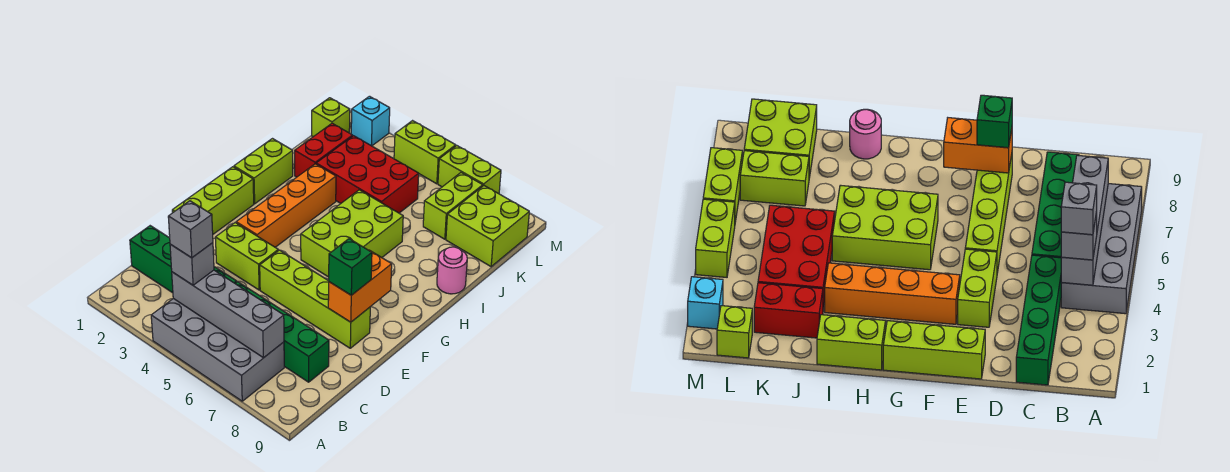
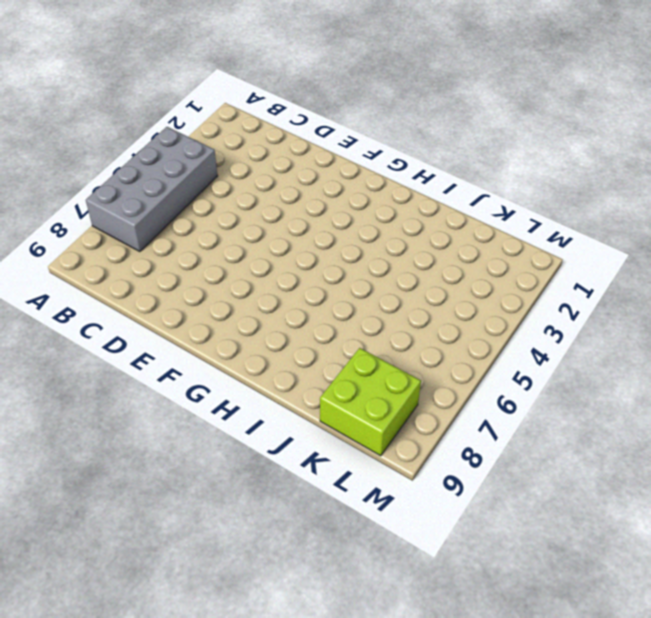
none -> green 1x4 brick [130,226,237,293]
none -> green 1x4 brick [235,282,329,382]
none -> lime 1x3 brick [172,167,254,234]

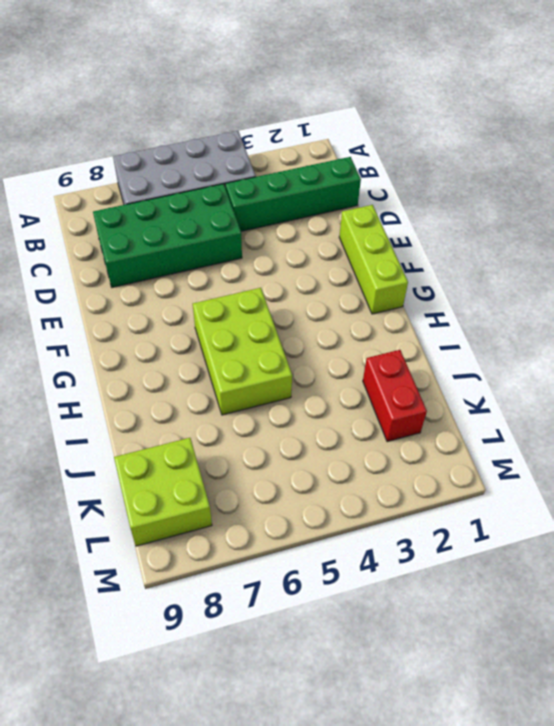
green 2x4 brick [93,184,242,288] -> green 1x4 brick [235,282,329,382]
none -> lime 1x2 brick [215,223,278,290]
none -> lime 1x4 brick [260,250,370,348]
none -> orange 1x4 brick [236,164,336,247]

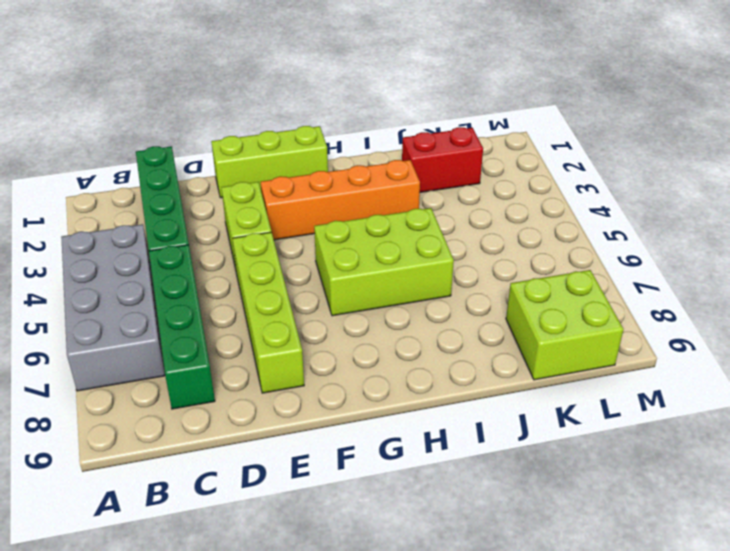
none -> lime 1x2 brick [234,139,293,204]
none -> pink 1x1 round brick [437,247,467,294]
none -> red 2x3 brick [316,136,419,213]

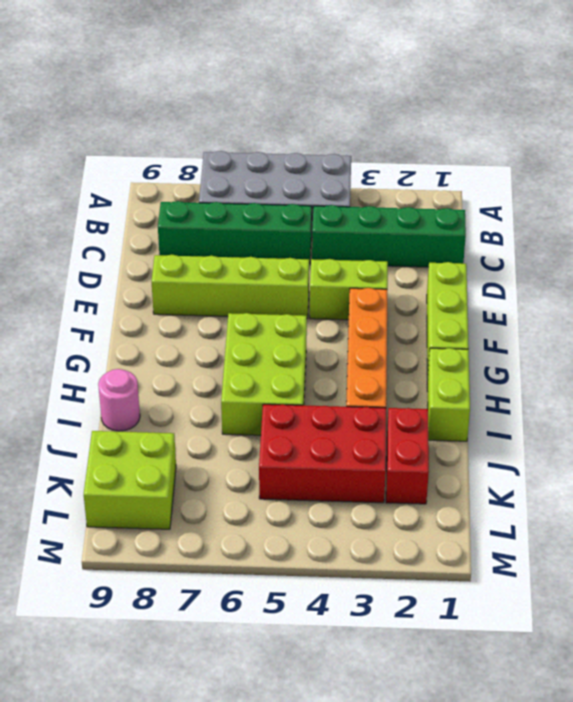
none -> lime 1x2 brick [423,173,483,239]
none -> lime 1x1 brick [312,98,350,137]
none -> cyan 1x1 brick [351,96,390,146]

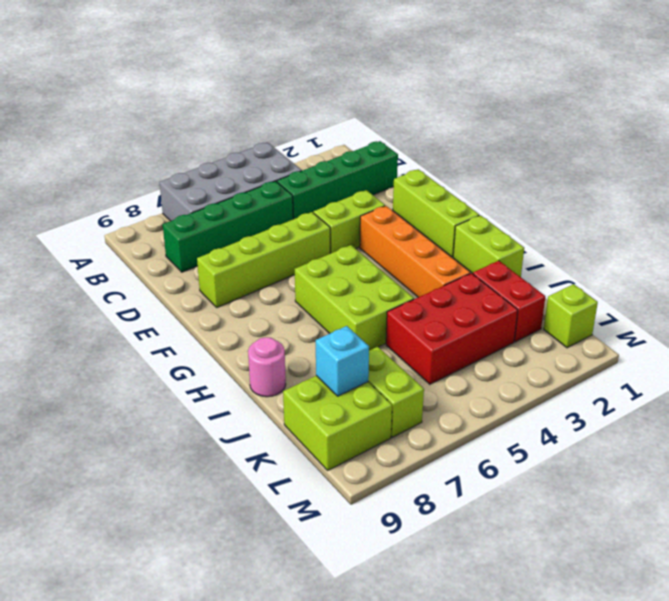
cyan 1x1 brick [316,326,369,396] -> cyan 1x1 brick moved to [351,96,390,146]
none -> lime 1x2 brick [394,121,456,184]
none -> lime 1x2 brick [438,146,501,194]
none -> grey 1x4 brick [172,270,284,358]

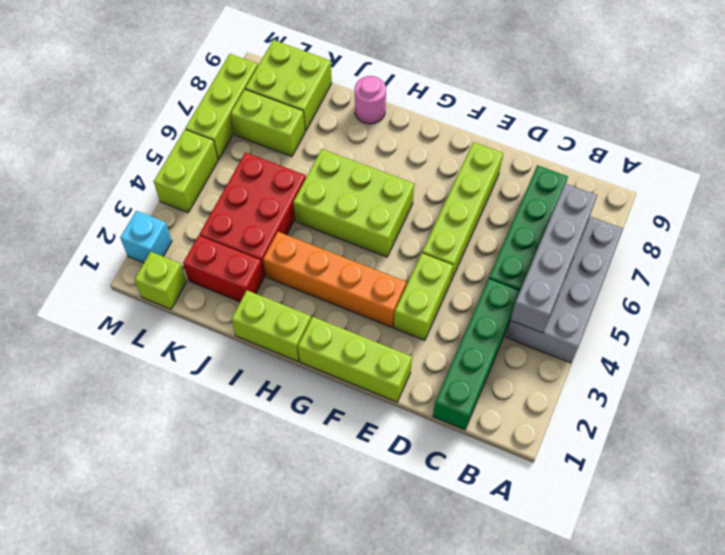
lime 1x3 brick [185,54,258,160] -> lime 1x2 brick [438,146,501,194]
none -> orange 1x2 brick [328,250,392,322]
none -> grey 1x1 brick [170,243,214,285]
none -> green 1x1 brick [329,239,372,295]

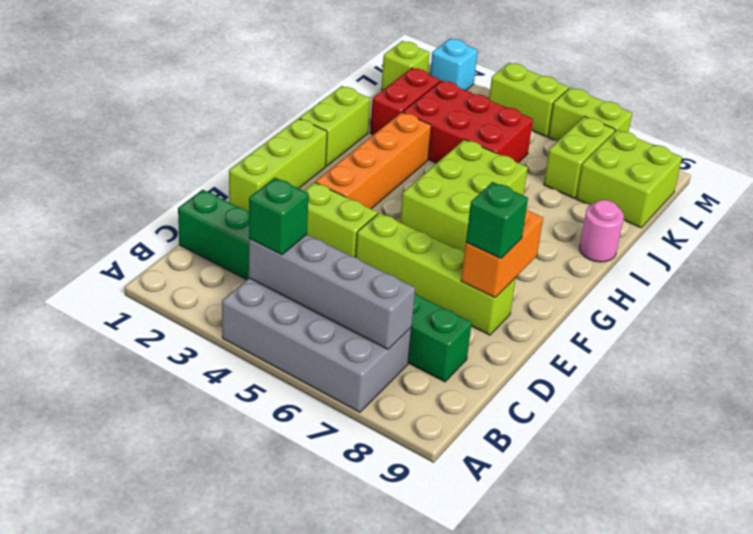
green 1x1 brick [249,178,308,255] -> grey 1x1 brick [170,243,214,285]
none -> grey 1x1 brick [168,201,213,258]

